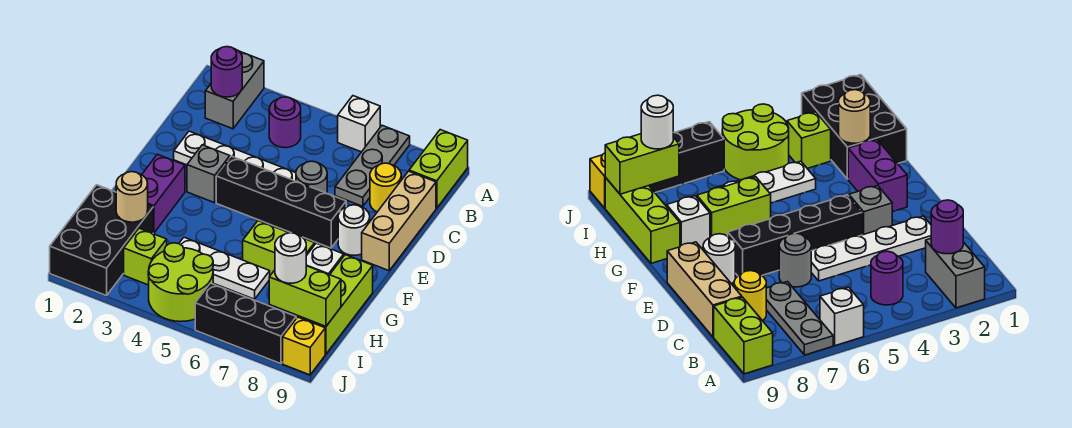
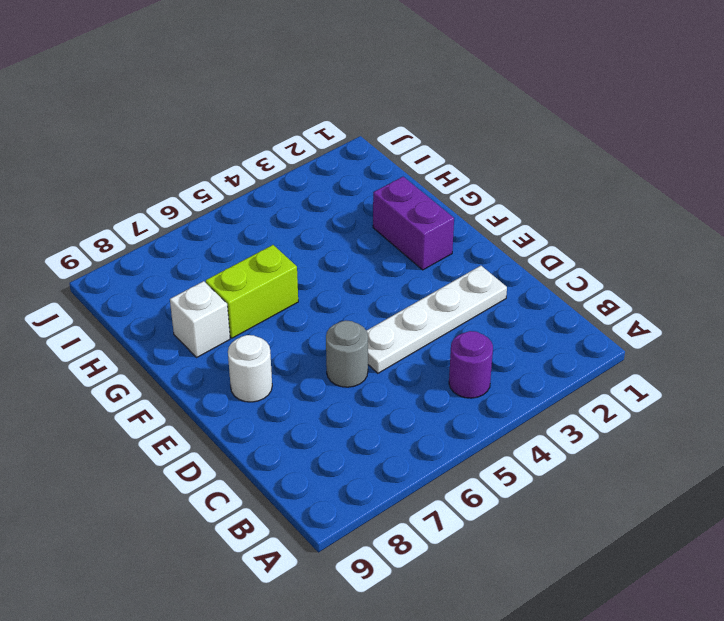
none -> grey 1x2 brick [205,51,264,129]
none -> white 1x1 brick [338,96,380,152]
none -> grey 1x3 plate [335,125,410,206]

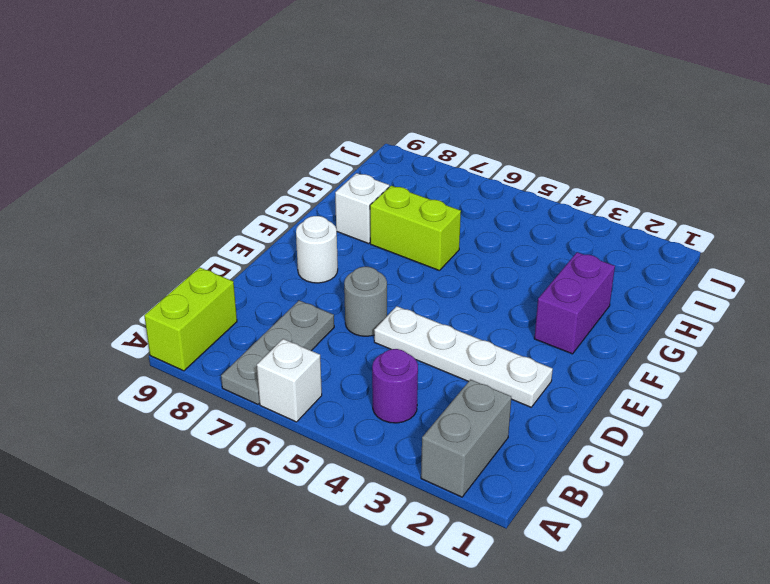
none -> yellow 1x1 round brick [370,163,401,212]
none -> tan 1x3 brick [362,171,436,271]
none -> grey 1x1 brick [187,145,230,203]

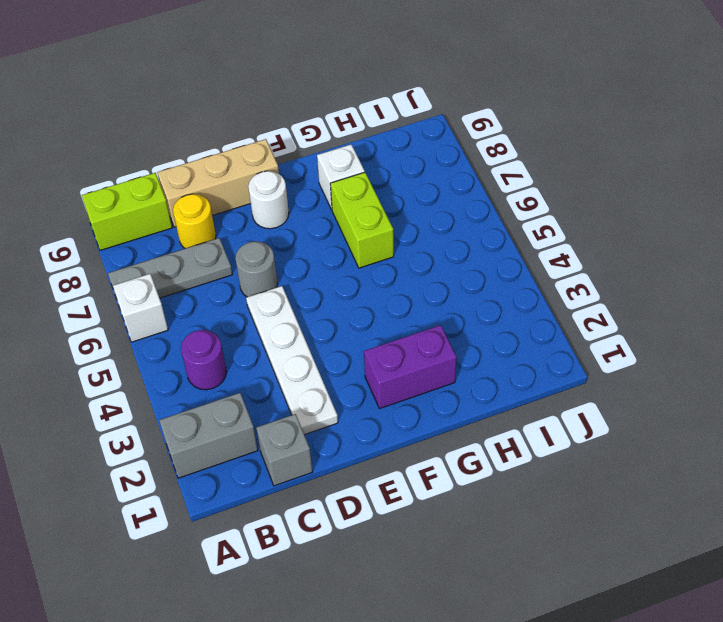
grey 1x1 brick [256,414,313,486] -> grey 1x1 brick moved to [187,145,230,203]
none -> black 1x4 brick [216,156,346,248]
none -> lime 1x3 brick [298,255,373,354]
none -> black 2x3 brick [50,185,153,296]

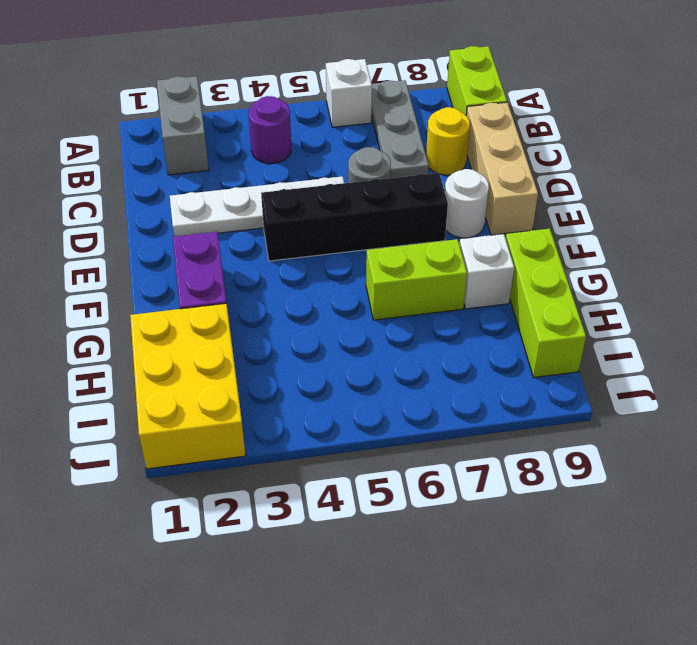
yellow 2x3 brick [130,303,246,469] -> black 2x3 brick [50,185,153,296]
none -> grey 1x1 brick [187,145,230,203]
none -> white 1x3 plate [179,237,270,299]
none -> lime 1x1 brick [124,228,167,285]

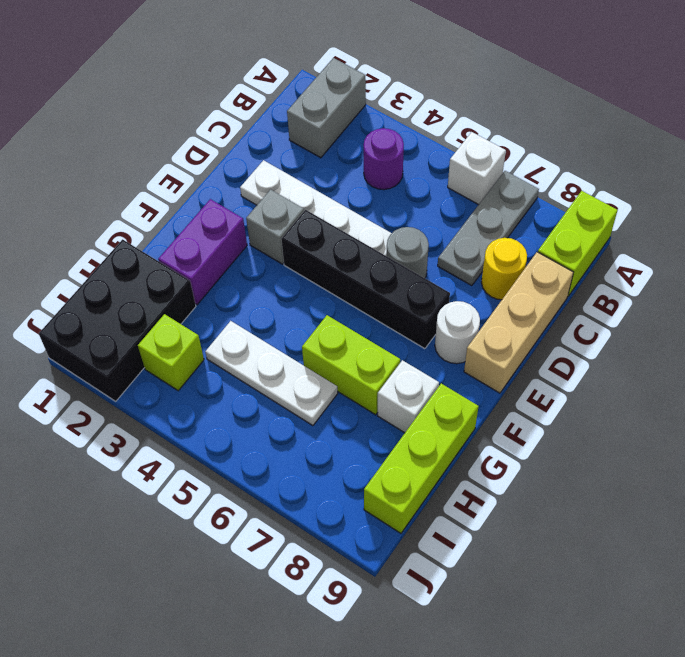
none -> lime 2x2 round brick [148,243,213,322]
none -> black 1x3 brick [195,283,296,364]
none -> yellow 1x1 brick [283,317,325,375]

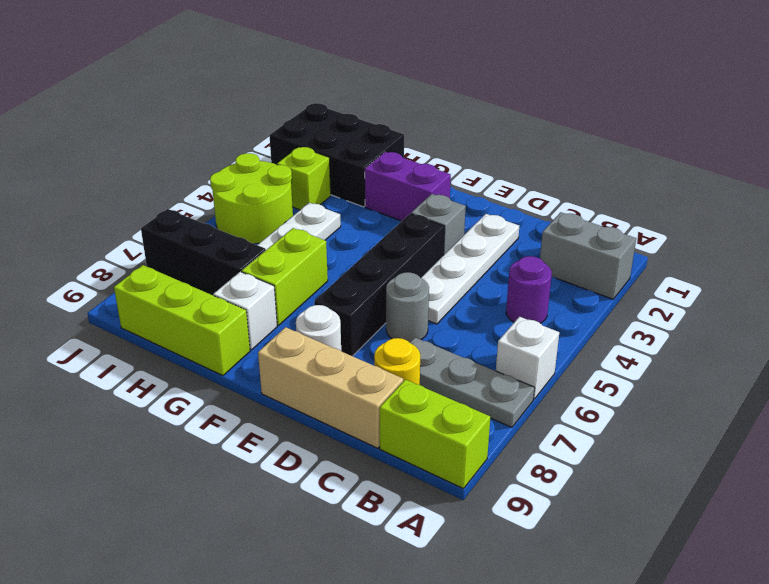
black 1x3 brick [141,209,266,295] -> black 1x3 brick turned to [195,283,296,364]
none -> yellow 1x1 brick [283,317,325,375]
none -> purple 1x1 round brick [211,47,242,97]
none -> tan 1x1 round brick [116,172,148,222]

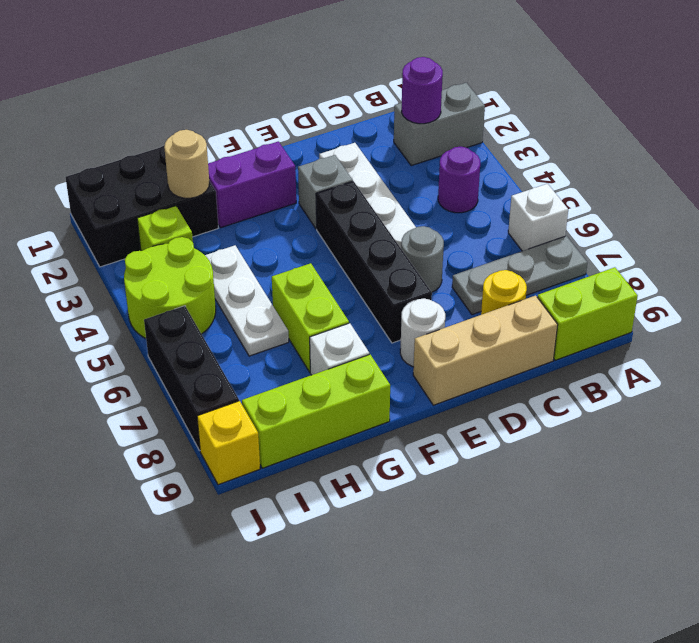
none -> lime 1x2 brick [269,266,341,326]
none -> white 1x1 round brick [275,233,306,283]

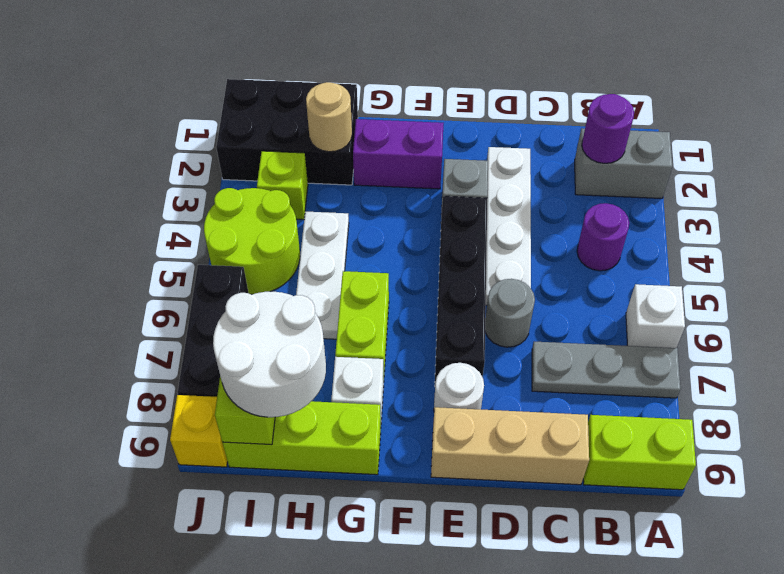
white 2x2 round brick [213,292,326,417] -> white 1x1 round brick [275,233,306,283]
none -> yellow 1x1 round brick [370,163,401,212]

